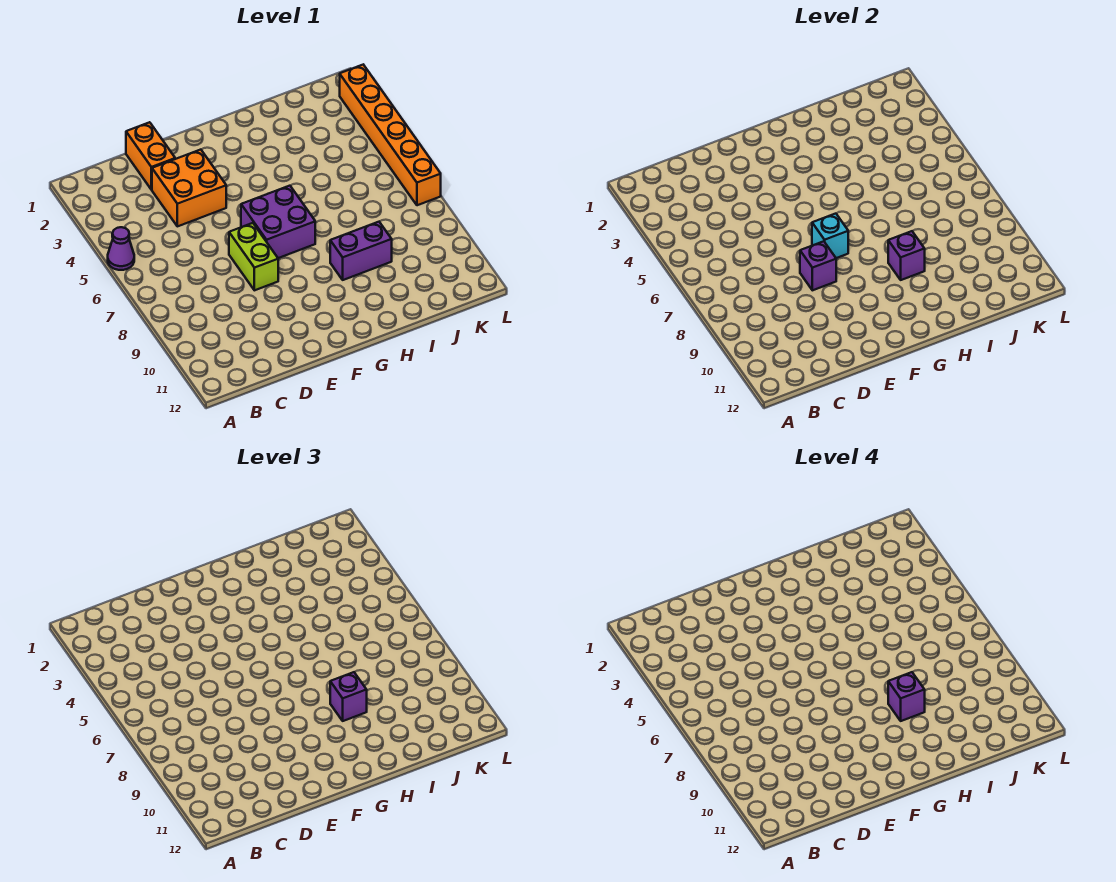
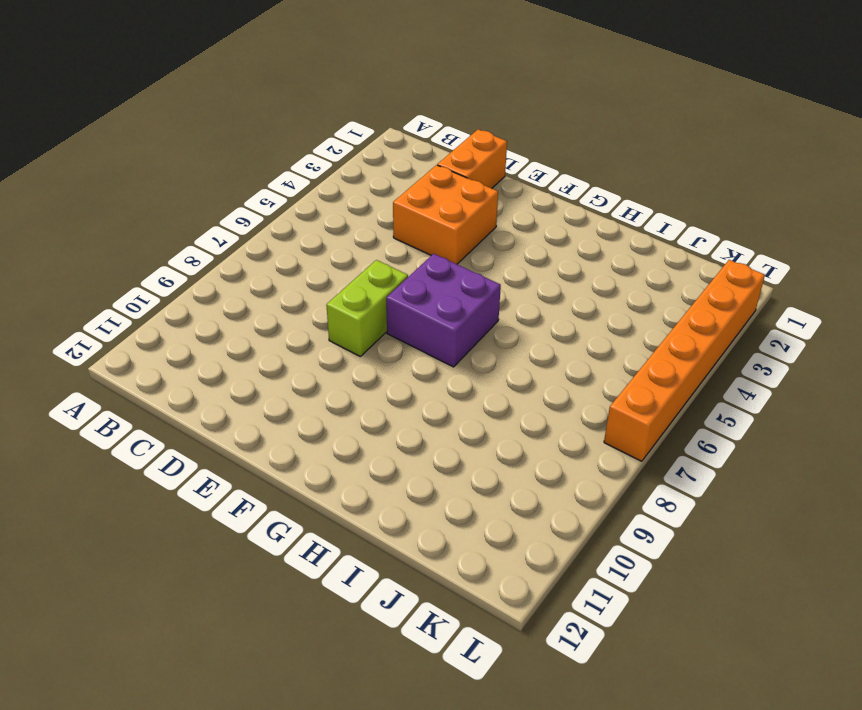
none -> purple 1x1 cone [108,227,134,270]
none -> purple 1x2 brick [330,222,392,280]
none -> purple 1x1 brick [800,241,836,290]

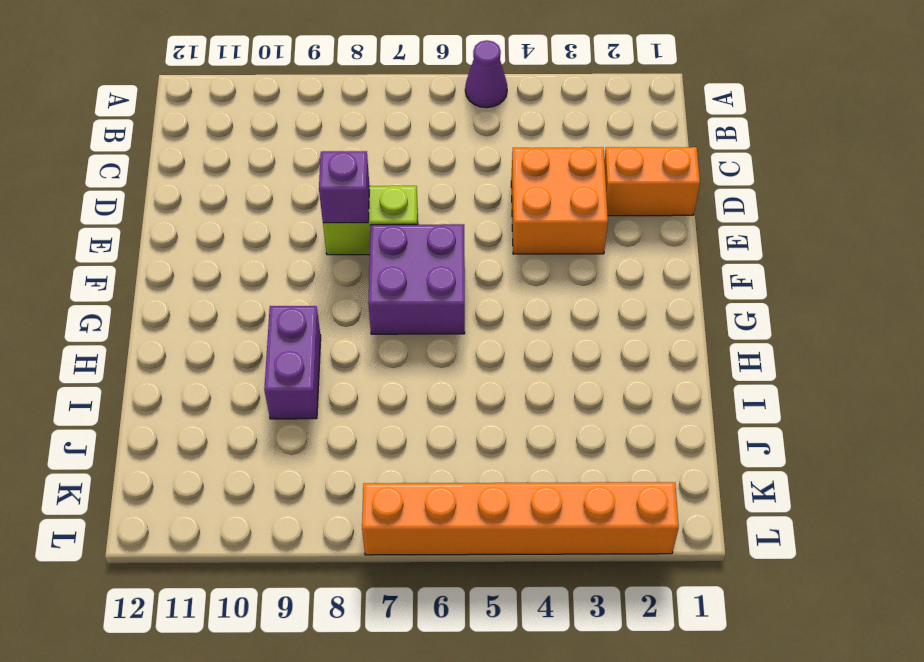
none -> cyan 1x1 brick [812,214,848,258]
none -> purple 1x1 brick [888,231,925,280]
none -> purple 1x1 brick [330,672,367,721]

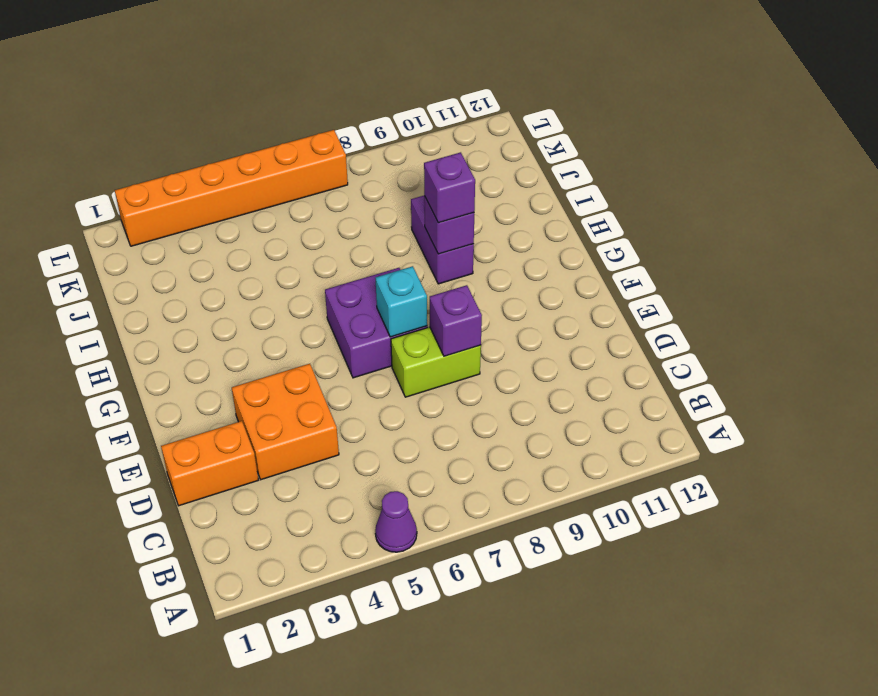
none -> purple 1x1 brick [888,672,925,721]

